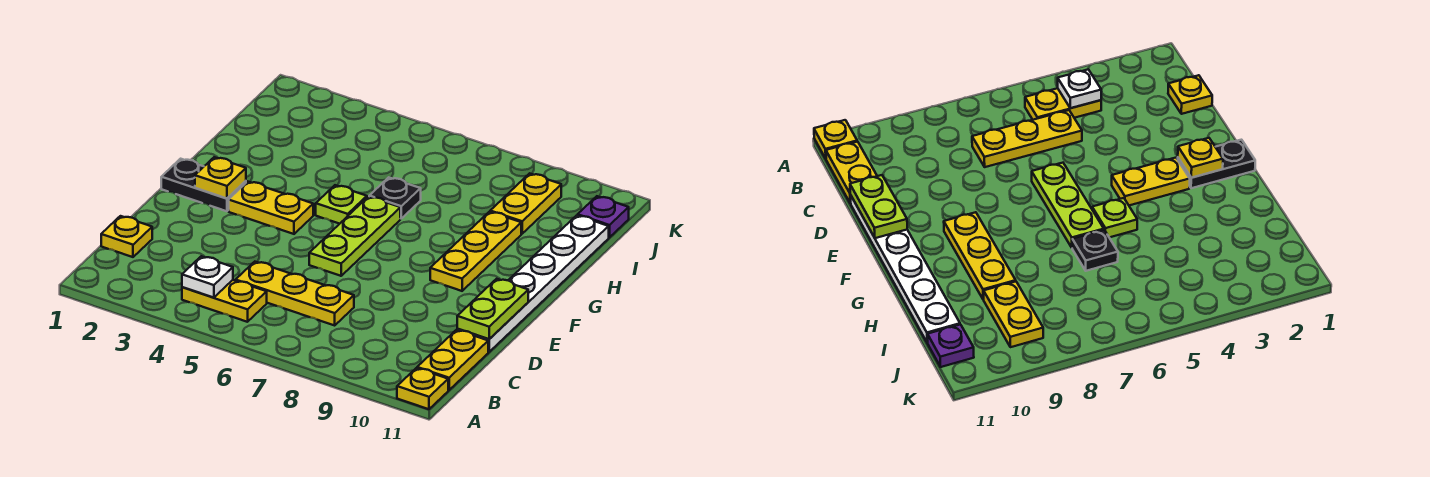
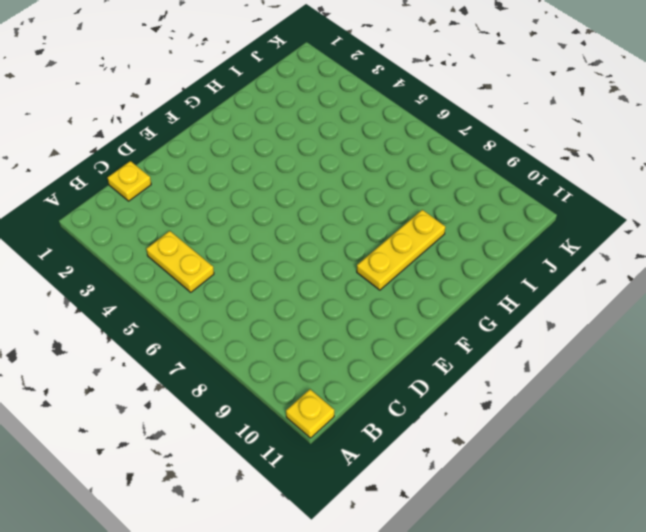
none -> yellow 1x2 plate [417,330,488,390]
none -> yellow 1x3 plate [236,262,354,325]
none -> white 1x6 plate [457,215,609,352]

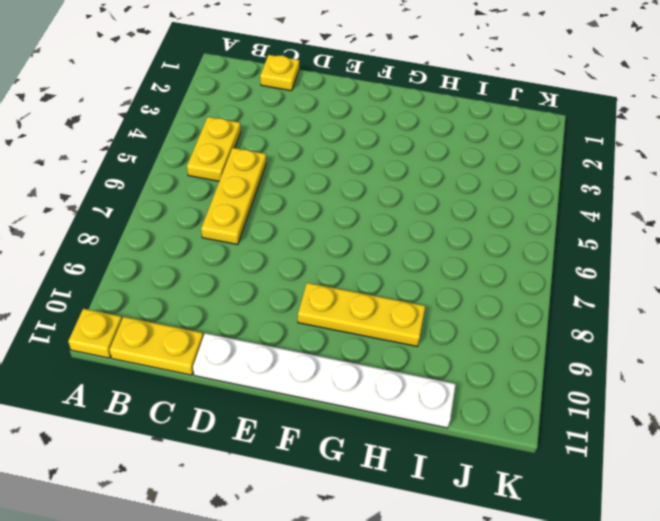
none -> lime 1x3 plate [309,197,400,276]
none -> black 1x2 plate [161,159,246,211]
none -> yellow 1x2 plate [229,181,313,234]

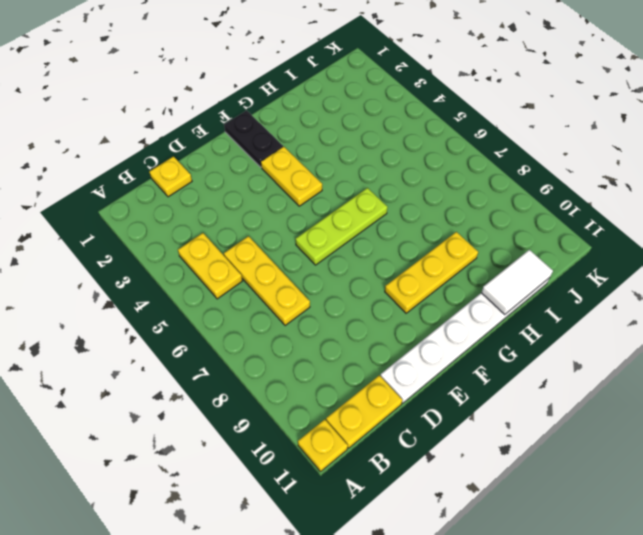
white 1x2 tile [481,250,553,315] -> none
none -> lime 1x1 plate [316,185,367,224]
none -> black 1x1 plate [369,177,421,219]
none -> yellow 1x2 plate [490,173,561,234]

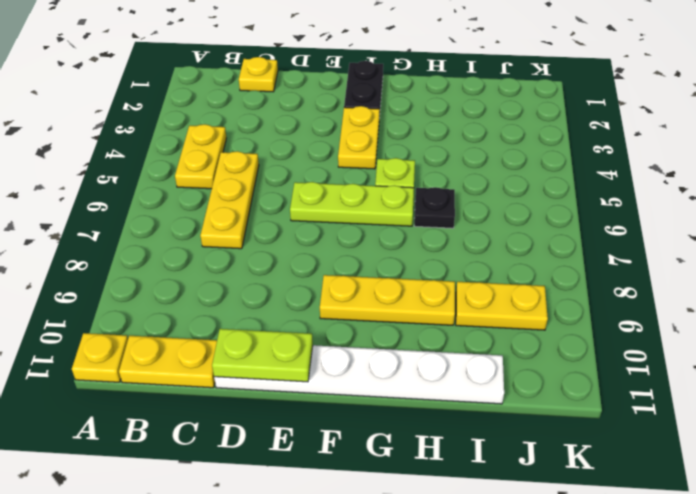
none -> purple 1x1 plate [578,196,629,237]
none -> white 1x1 plate [182,256,233,298]
none -> yellow 1x1 plate [195,157,246,199]

